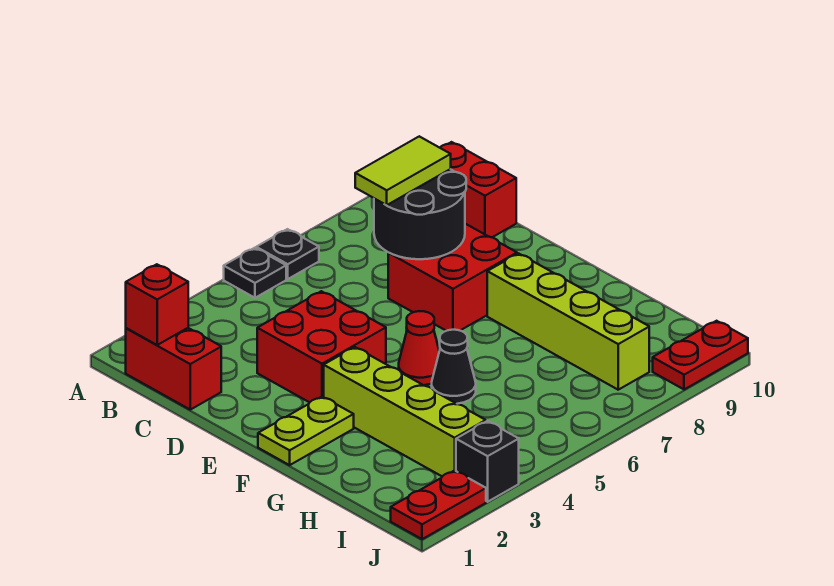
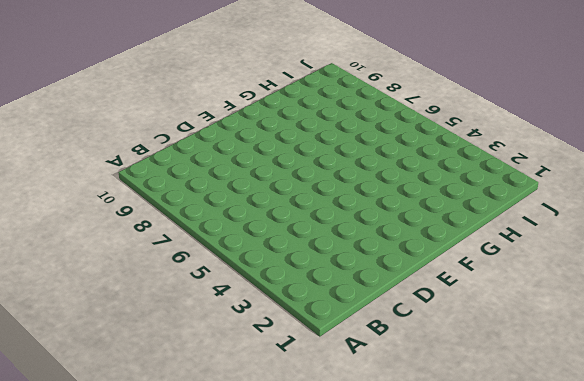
none -> black 1x1 plate [224,248,286,298]
none -> black 1x1 plate [256,229,319,279]
none -> red 1x2 brick [126,328,221,410]

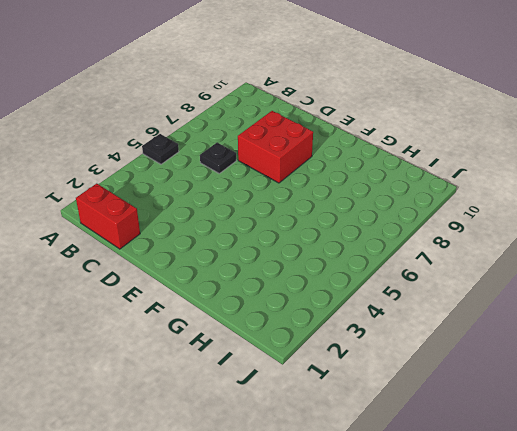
black 1x1 plate [200,143,236,173] -> black 1x1 plate moved to [256,229,319,279]
none -> red 1x2 brick [440,142,516,237]
none -> red 2x2 brick [257,291,386,402]
none -> lime 1x2 plate [258,397,354,465]

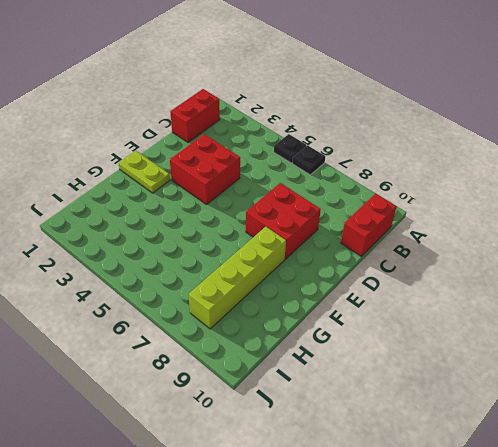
none -> lime 1x4 brick [324,347,486,476]
none -> red 1x1 cone [399,311,439,385]
none -> black 1x1 cone [432,330,476,404]

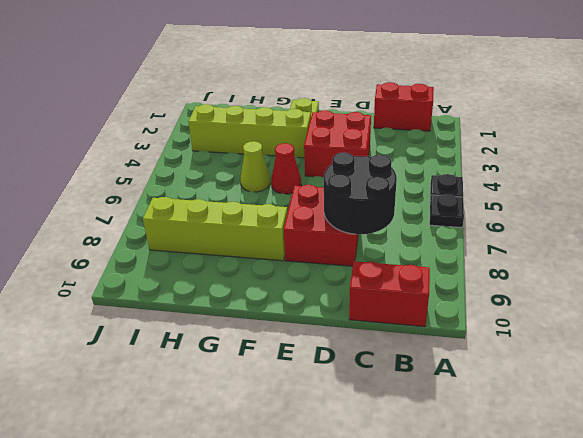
lime 1x1 cone [240,141,270,192] -> black 1x1 cone [432,330,476,404]
none -> red 1x2 plate [391,470,486,539]
none -> black 1x1 brick [456,421,519,502]
none -> red 1x2 plate [653,321,748,390]

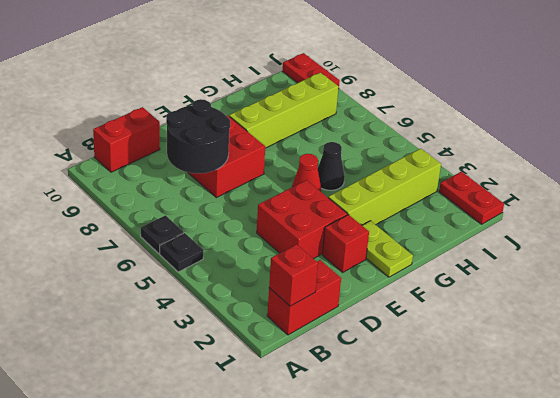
red 1x1 brick [322,215,369,272] -> none
none -> black 1x1 brick [456,421,519,502]
none -> lime 1x2 tile [355,136,451,205]

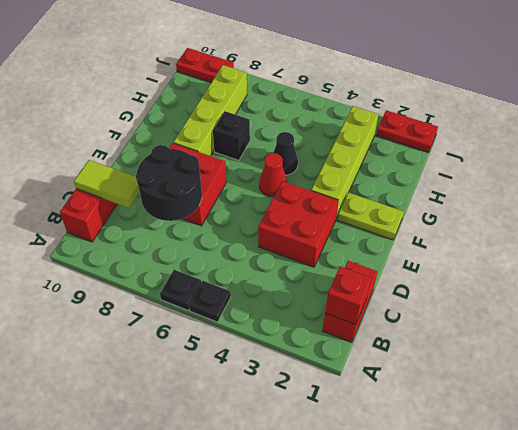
lime 1x2 tile [74,160,140,208] -> lime 1x2 tile moved to [355,136,451,205]
black 1x1 brick [213,111,250,161] -> black 1x1 brick moved to [456,421,519,502]

